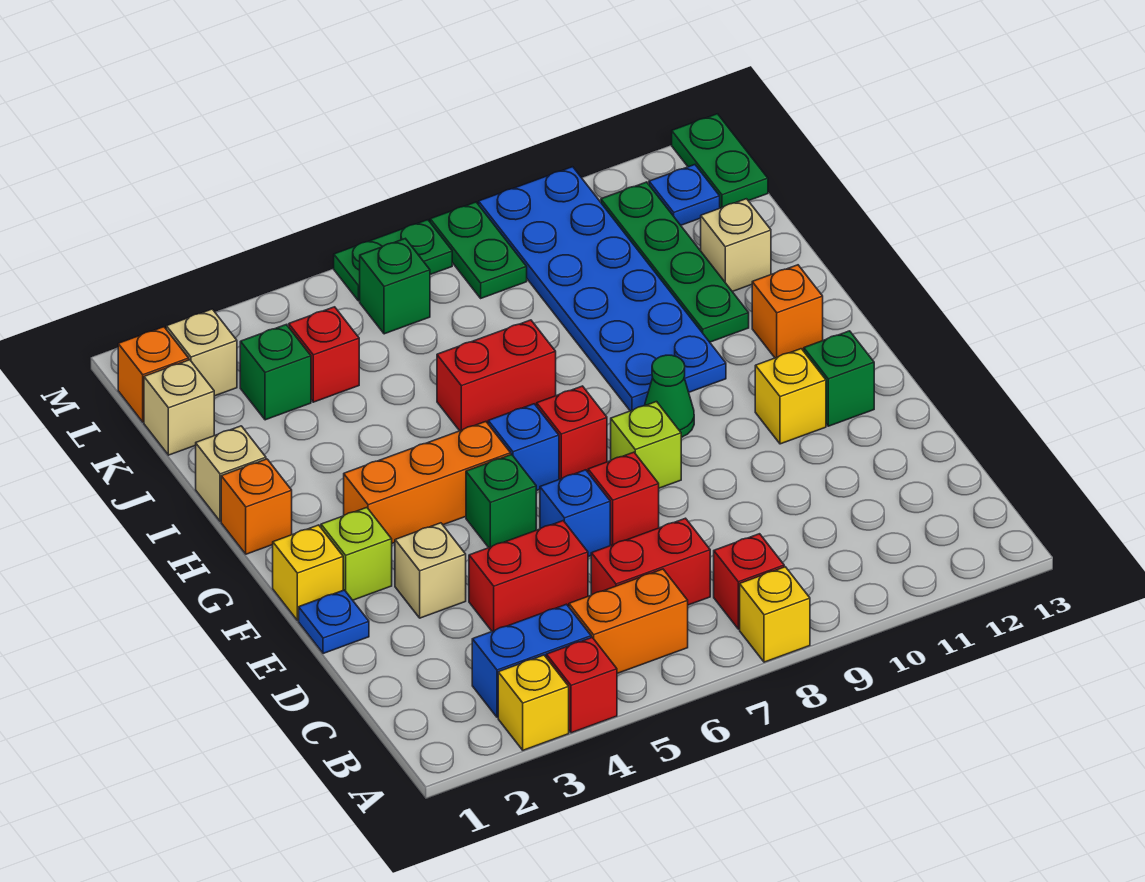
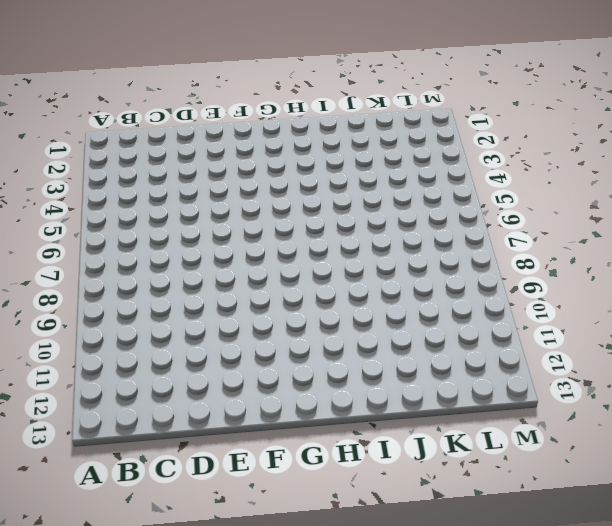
none -> yellow 1x1 brick [498,655,569,750]
none -> red 1x1 brick [546,637,617,733]
none -> yellow 1x1 brick [740,567,810,662]
none -> blue 1x2 brick [472,604,591,717]

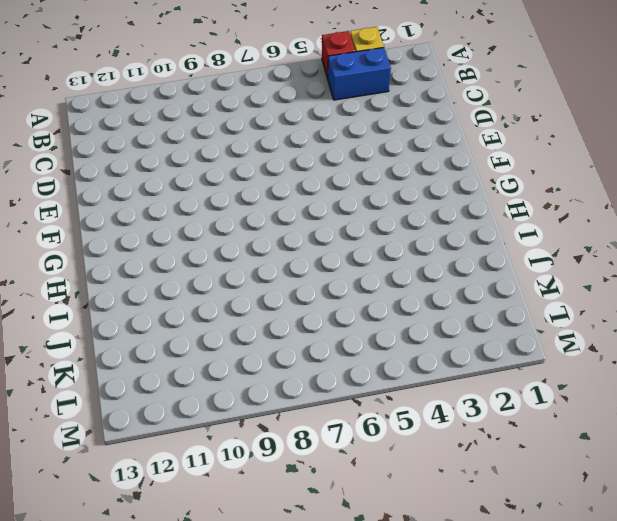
none -> yellow 1x1 brick [740,567,810,662]
none -> orange 1x2 brick [569,569,688,673]
none -> red 1x1 brick [714,534,784,629]
none -> red 1x2 brick [591,518,710,605]

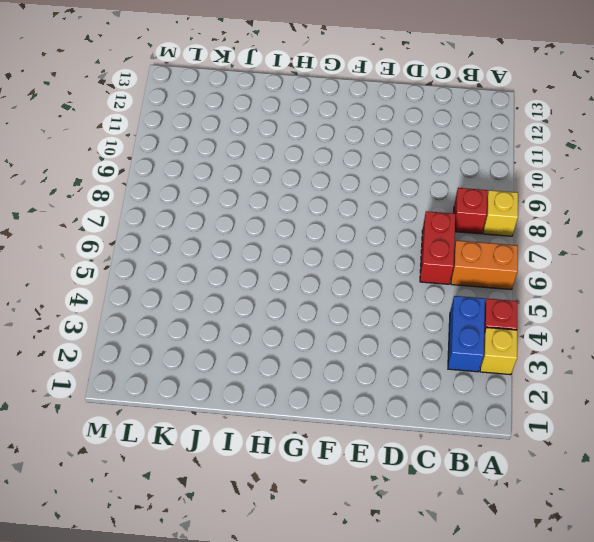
orange 1x2 brick [451,240,518,290] -> orange 1x2 brick turned to [569,569,688,673]
none -> red 1x2 brick [469,521,588,631]
none -> blue 1x1 plate [299,590,369,654]
none -> tan 1x1 brick [395,523,466,618]
none -> blue 1x1 brick [540,470,610,557]

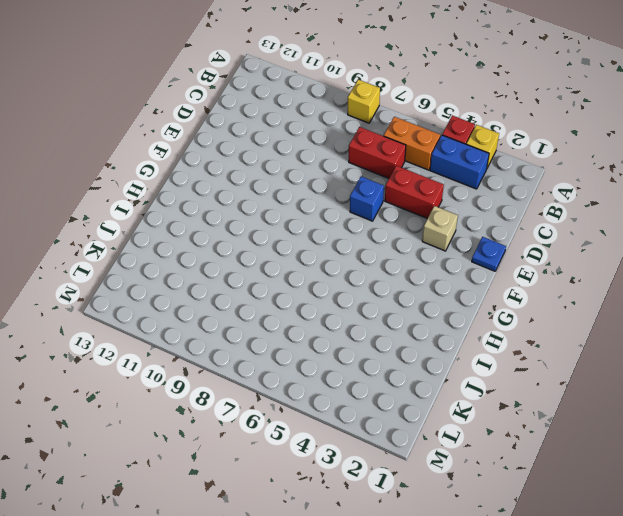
none -> red 1x1 brick [714,534,784,629]
none -> red 1x1 brick [588,452,659,545]
none -> yellow 1x1 brick [273,525,343,620]
none -> lime 1x1 brick [321,508,392,600]

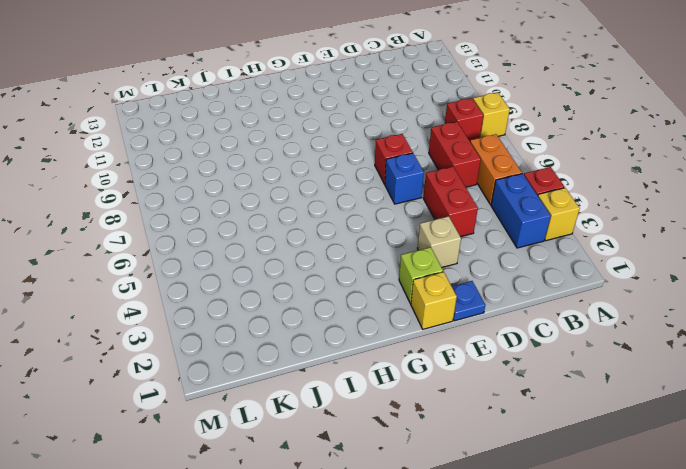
none -> green 1x1 brick [466,454,536,548]
none -> lime 1x1 brick [611,402,681,488]
none -> yellow 1x1 brick [755,349,826,444]
none -> green 1x1 brick [804,331,874,426]

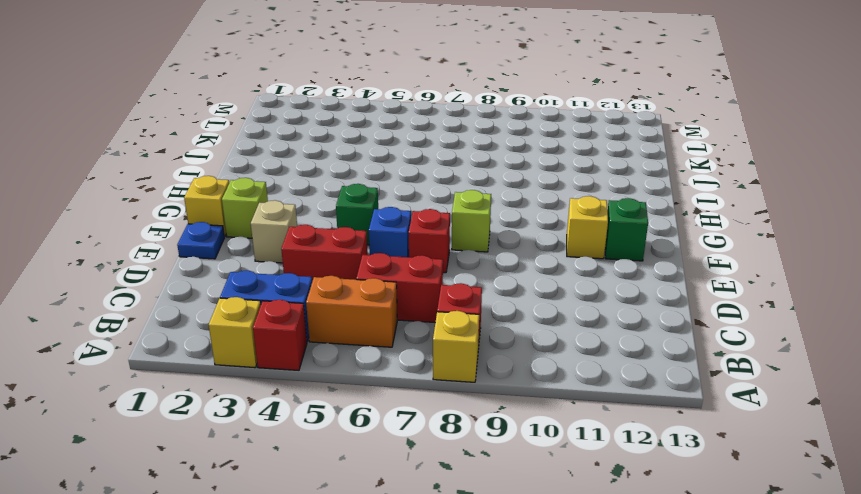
none -> orange 1x3 brick [344,422,511,543]
none -> blue 1x1 brick [488,404,559,491]
none -> red 1x1 brick [537,386,607,479]
none -> green 1x1 cone [644,355,694,438]

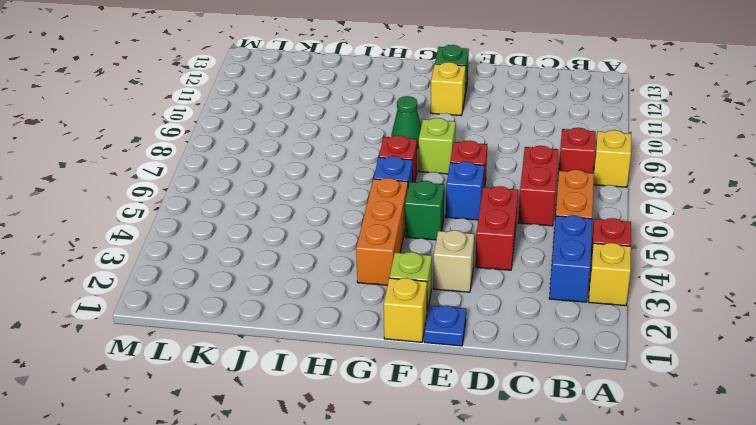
none -> orange 1x1 brick [221,459,292,554]
none -> blue 2x6 plate [479,167,726,411]
none -> orange 1x1 brick [752,265,823,358]
none -> tan 1x1 brick [196,426,266,521]

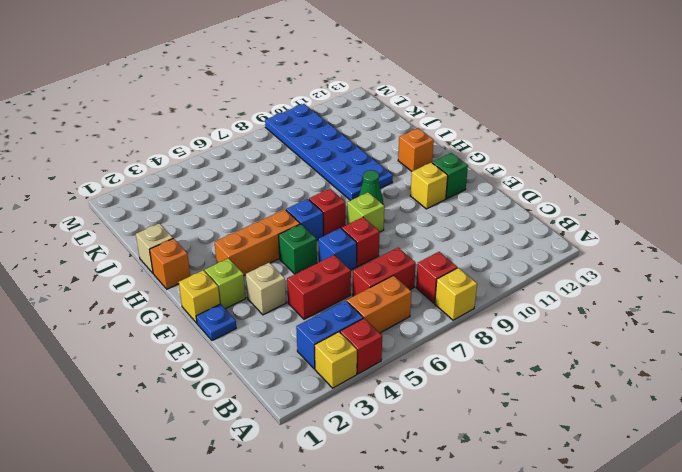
none -> red 1x2 brick [437,320,556,431]
none -> green 1x4 plate [601,182,749,342]
none -> tan 1x1 brick [701,199,771,292]
none -> tan 1x1 brick [144,360,214,455]

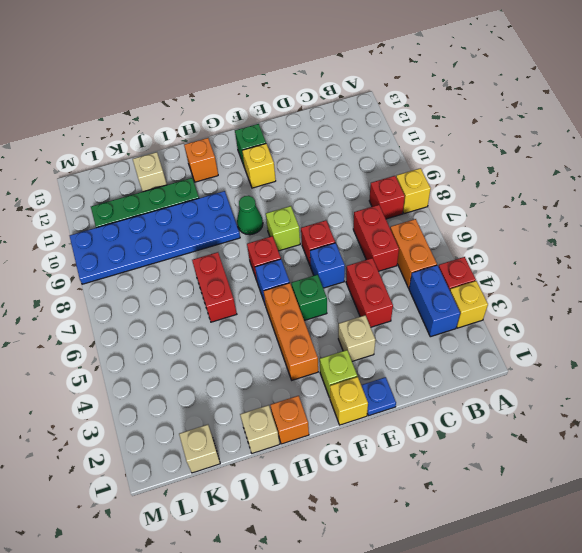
none -> green 1x1 brick [240,325,311,420]
none -> red 1x1 brick [289,307,359,402]
none -> orange 1x1 brick [118,327,189,422]
none -> tan 1x1 brick [166,309,237,396]

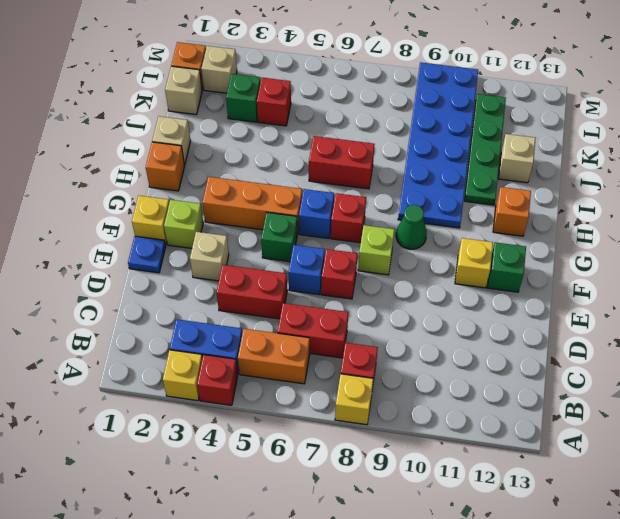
none -> green 1x1 brick [360,239,430,334]
none -> green 1x2 plate [430,202,527,298]
none -> blue 1x1 plate [649,165,720,225]
none -> green 1x2 plate [672,114,768,208]

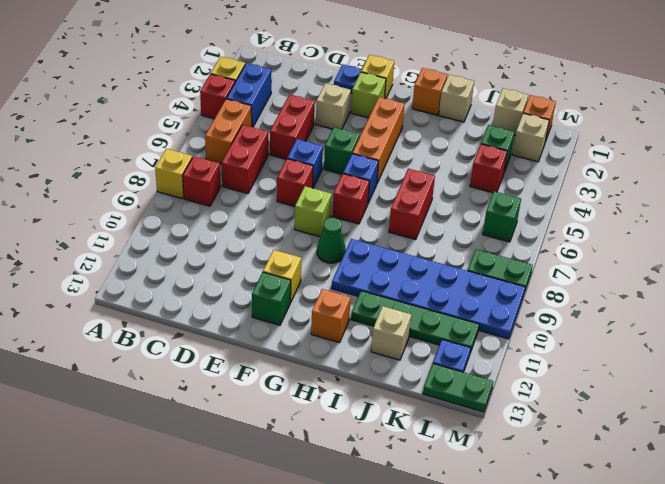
none -> green 1x2 plate [334,220,452,301]

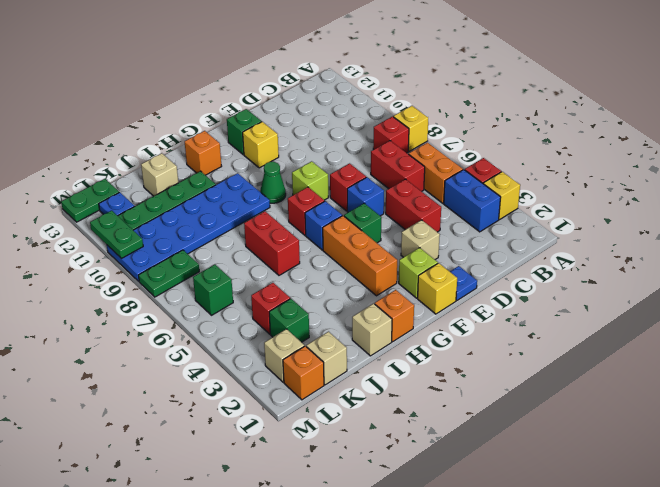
green 1x2 plate [90,211,143,258] -> green 1x2 plate moved to [334,220,452,301]

